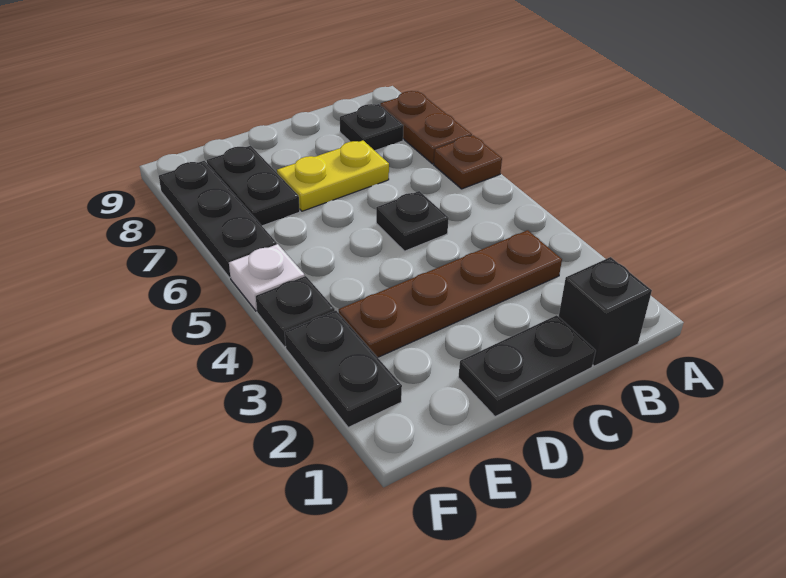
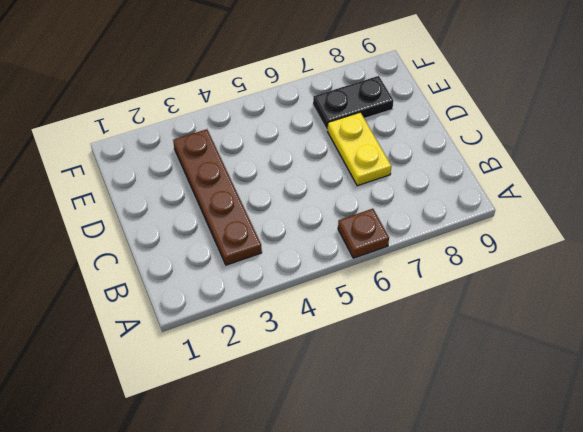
none -> brown 1x2 plate [380,91,472,164]
none -> black 1x1 brick [559,257,652,366]
none -> black 1x1 plate [340,104,404,151]

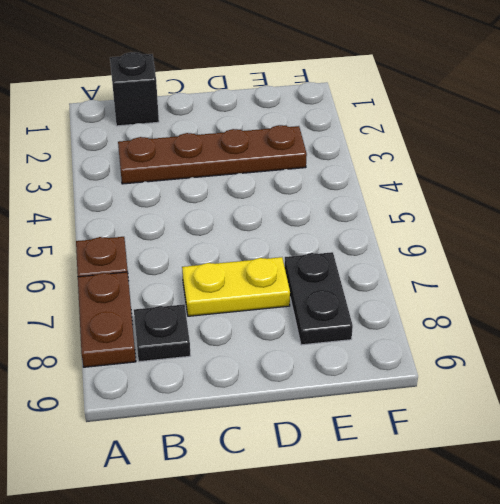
none -> black 1x2 plate [458,315,596,417]
none -> black 1x1 plate [376,191,449,251]
none -> black 1x2 plate [285,310,402,427]

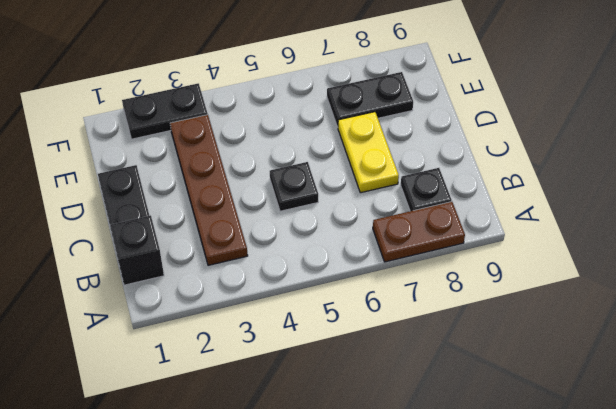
none -> brown 1x1 plate [434,135,502,189]
none -> black 1x1 plate [256,276,335,347]
none -> white 1x1 plate [229,244,305,311]

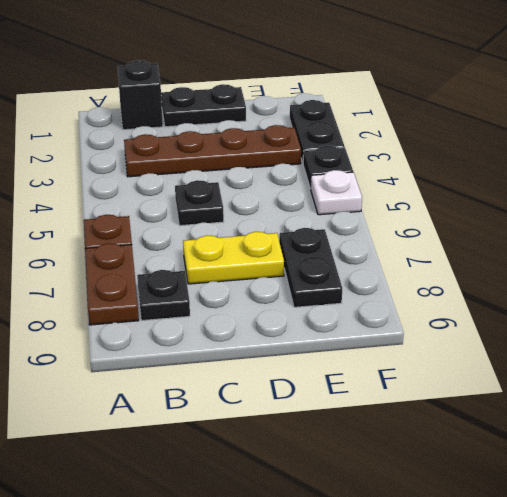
none -> black 1x3 plate [159,161,277,278]

